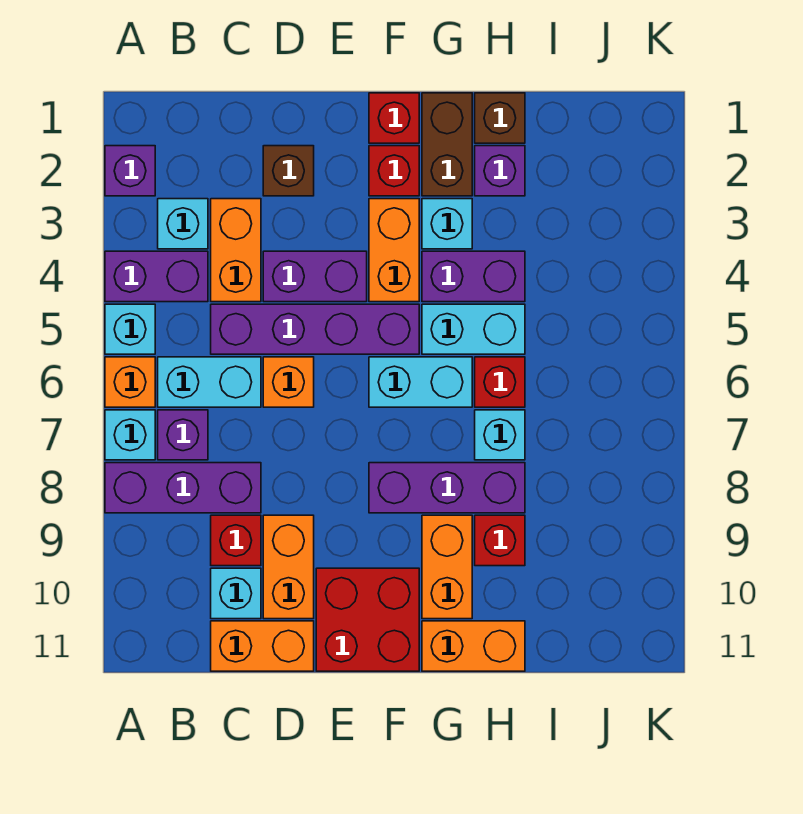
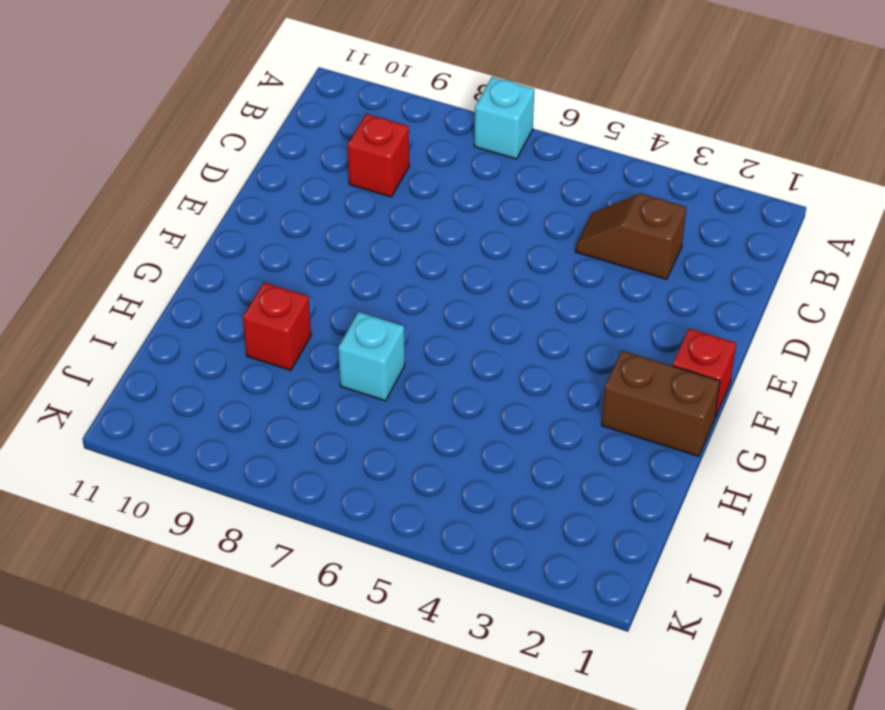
brown 1x2 slope [575,193,686,279] -> orange 1x2 brick [211,199,261,302]
none -> purple 1x1 brick [105,146,155,196]
none -> purple 1x2 brick [105,251,208,302]
none -> cyan 1x1 brick [105,304,155,354]
none -> orange 1x1 brick [105,357,155,407]

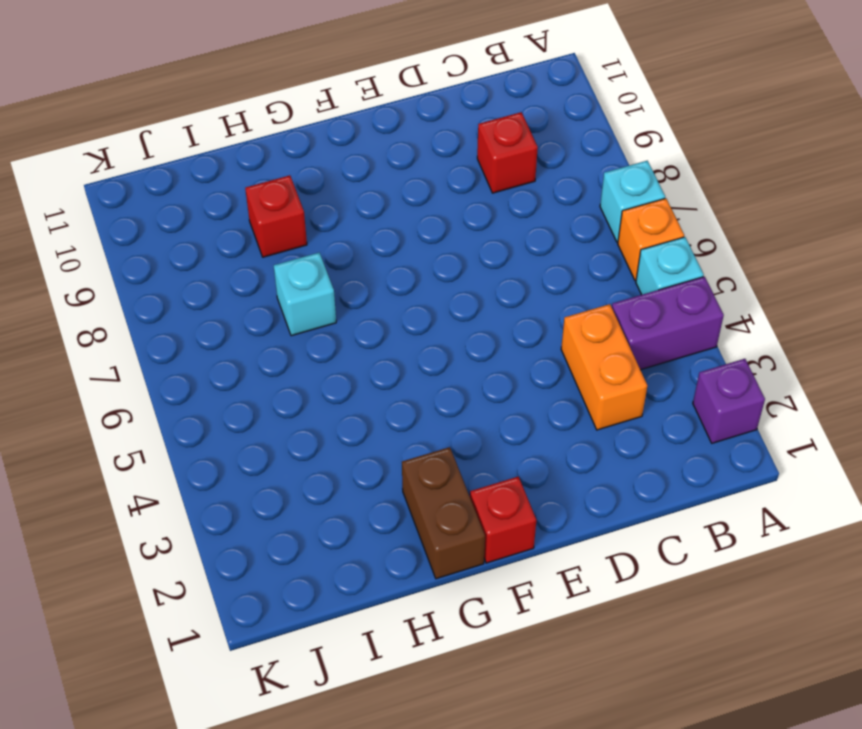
none -> purple 1x3 brick [105,463,261,513]
none -> cyan 1x1 brick [158,199,208,249]
none -> cyan 1x2 brick [158,357,261,407]
none -> purple 1x1 brick [158,410,208,460]

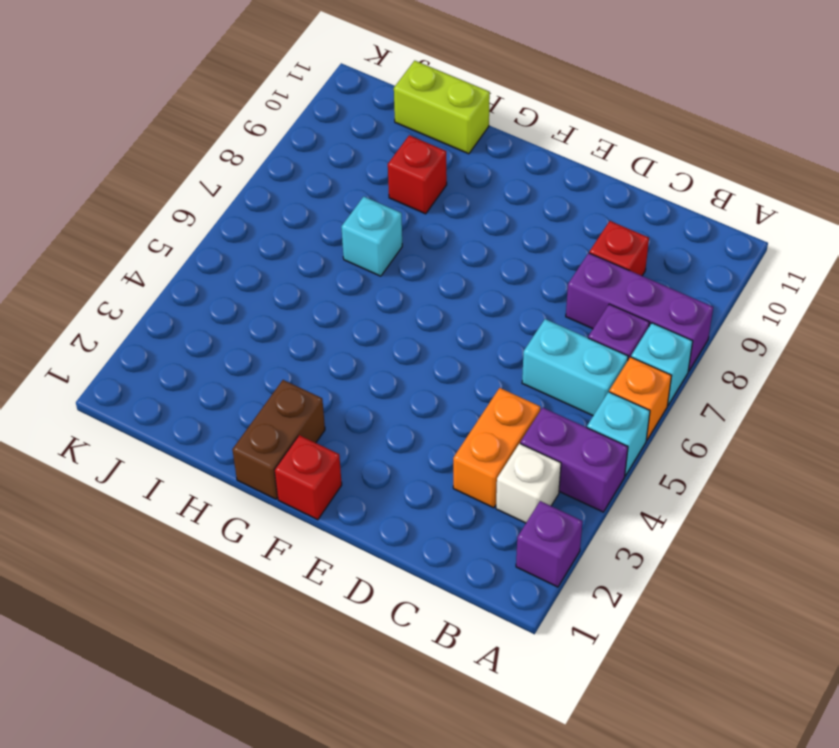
white 1x1 brick [496,444,561,523] -> cyan 1x1 brick [158,199,208,249]
lime 1x2 brick [394,61,490,154] -> orange 1x2 brick [422,621,525,671]
none -> purple 1x4 brick [211,304,419,354]
none -> cyan 1x1 brick [211,568,261,619]
none -> orange 1x2 brick [211,621,314,671]
none -> brown 1x1 brick [263,146,314,196]

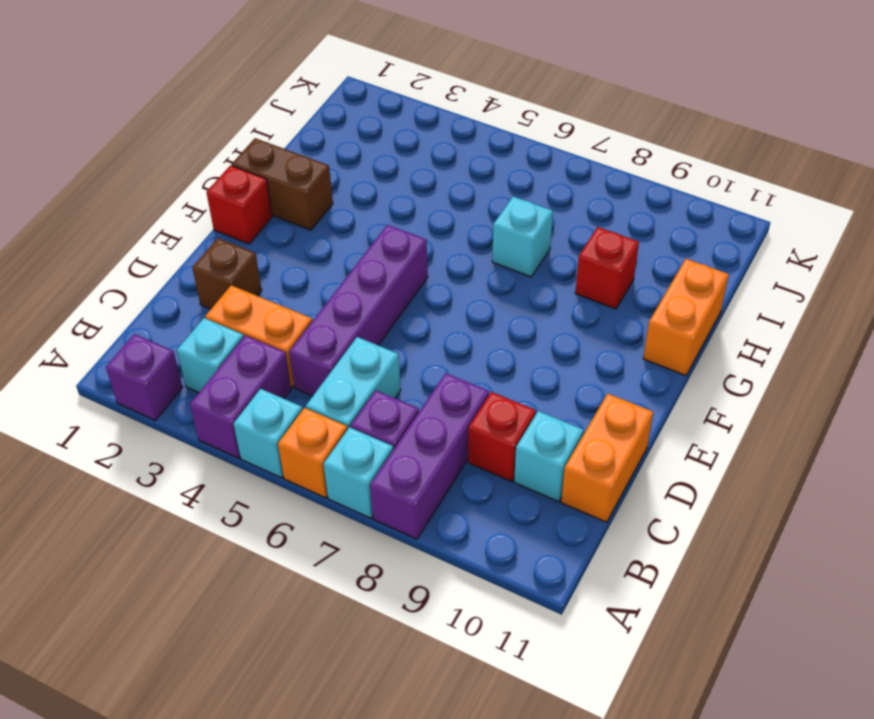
none -> purple 1x2 brick [263,251,367,302]
none -> orange 1x1 brick [263,357,314,407]
none -> orange 1x2 brick [263,515,314,619]
none -> red 2x2 brick [316,568,419,671]

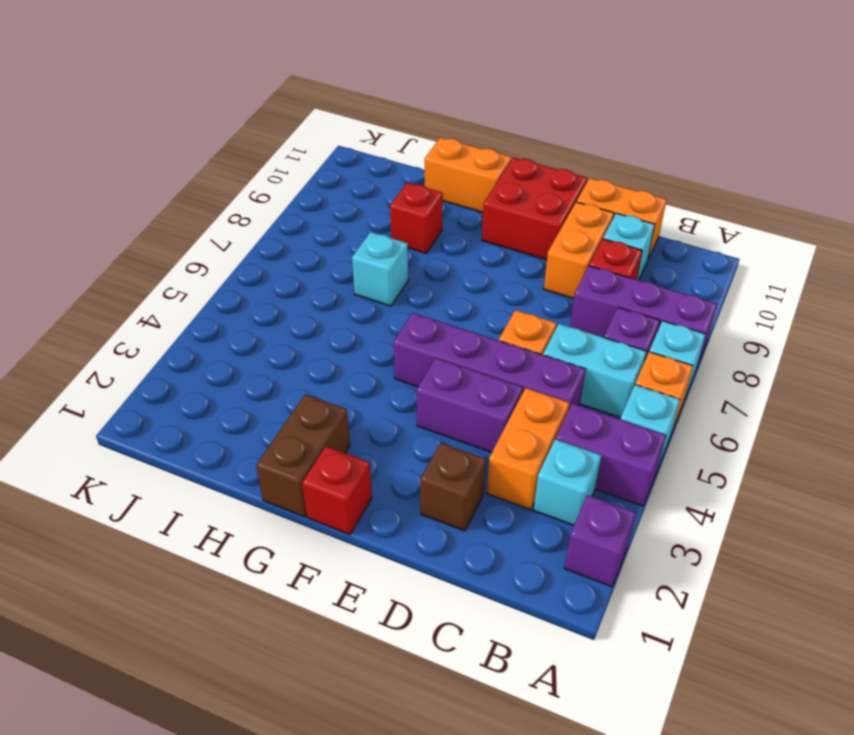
none -> red 1x1 brick [369,146,419,196]
none -> orange 1x2 brick [369,199,419,302]
none -> cyan 1x2 brick [369,357,472,407]
none -> purple 1x3 brick [369,463,525,513]

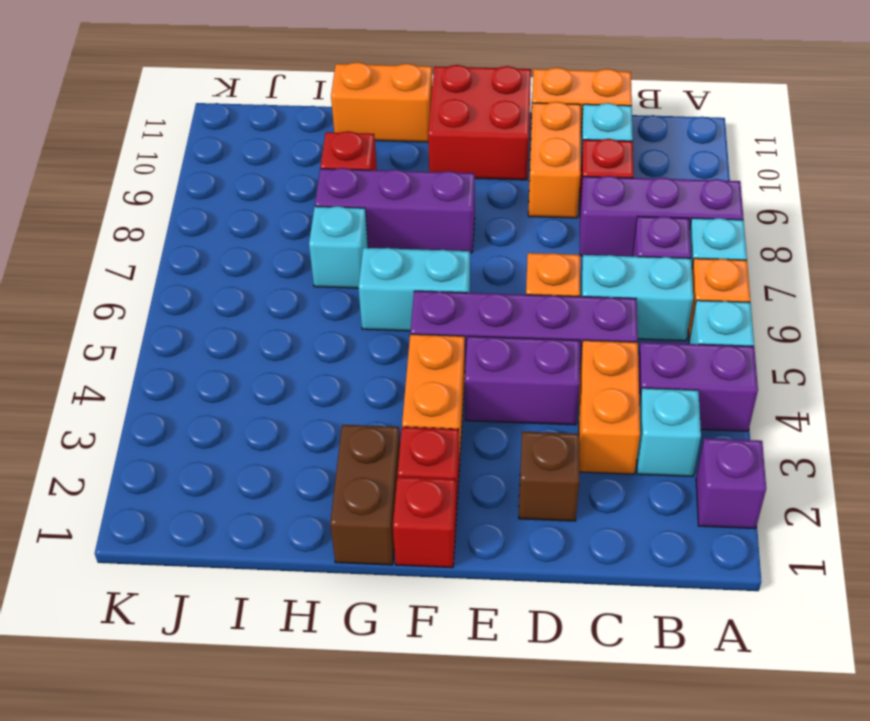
none -> cyan 1x1 brick [422,199,472,249]
none -> purple 1x2 brick [422,251,525,302]
none -> cyan 1x2 brick [422,304,525,354]
none -> orange 1x2 brick [422,515,472,619]

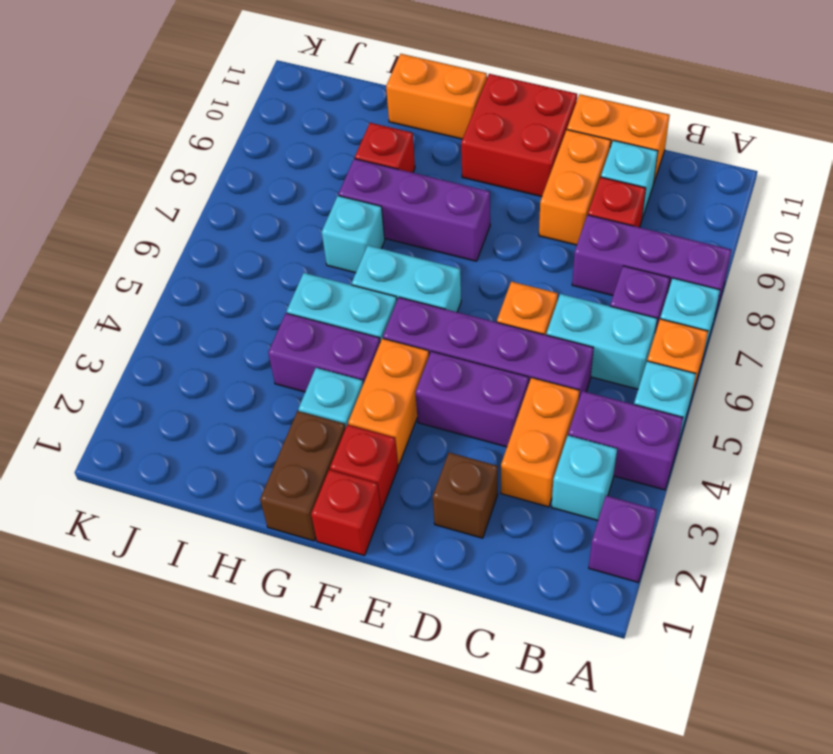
none -> orange 1x2 brick [422,515,472,619]
none -> brown 1x1 brick [475,93,525,143]
none -> purple 1x1 brick [475,146,525,196]
none -> red 1x1 brick [475,357,525,407]

